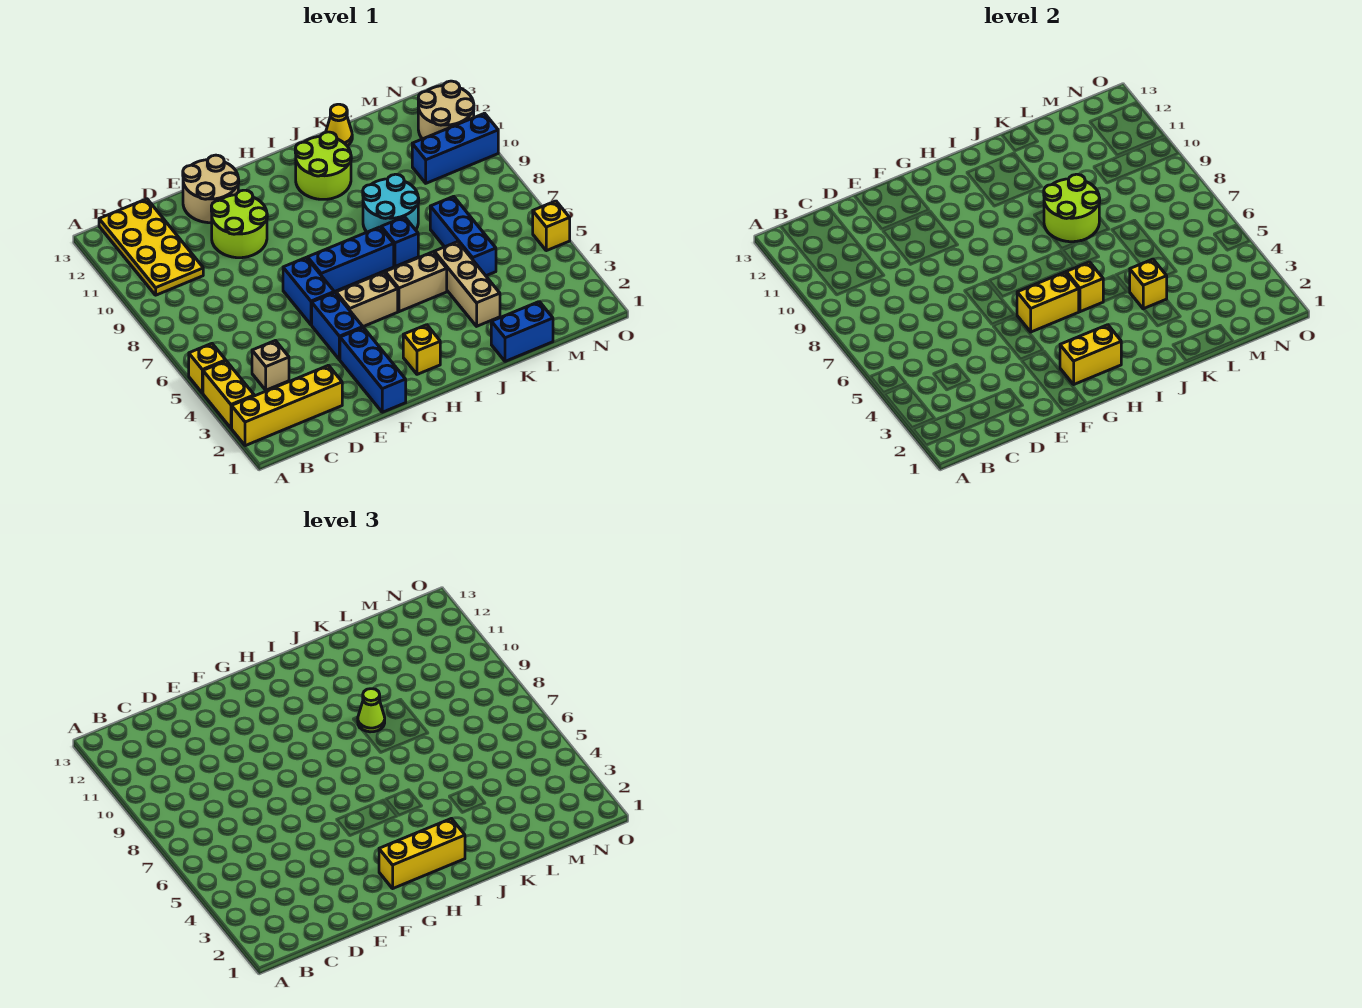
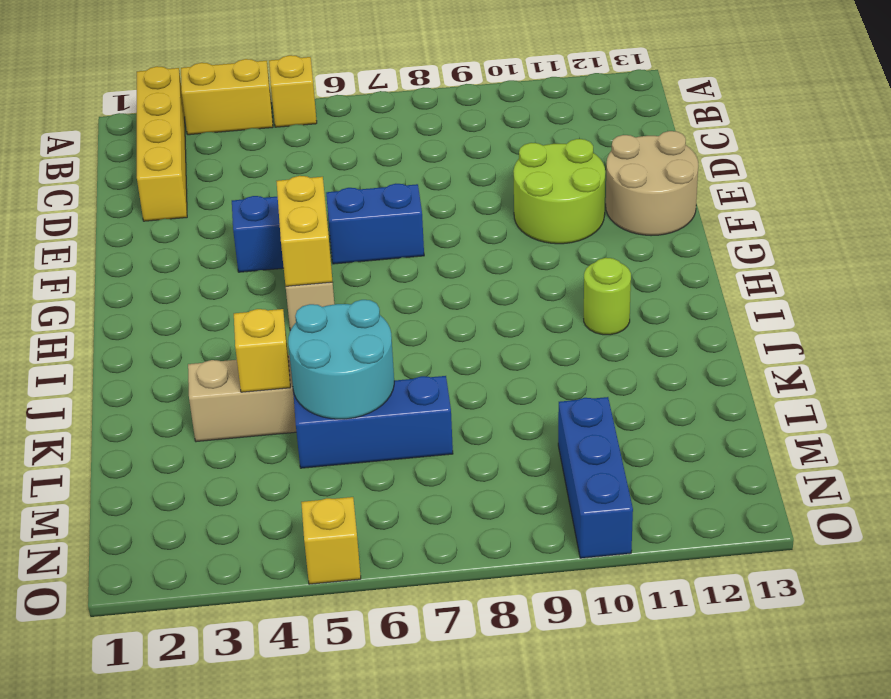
lime 1x1 round brick [584,258,631,335] -> lime 2x2 round brick [295,132,351,199]
cyan 2x2 round brick [288,300,394,419] -> cyan 2x2 round brick moved to [363,174,419,232]
none -> yellow 2x4 plate [99,199,203,295]
none -> tan 1x1 brick [252,341,289,390]
none -> blue 1x3 brick [340,328,406,412]
none -> blue 1x3 brick [308,227,394,292]

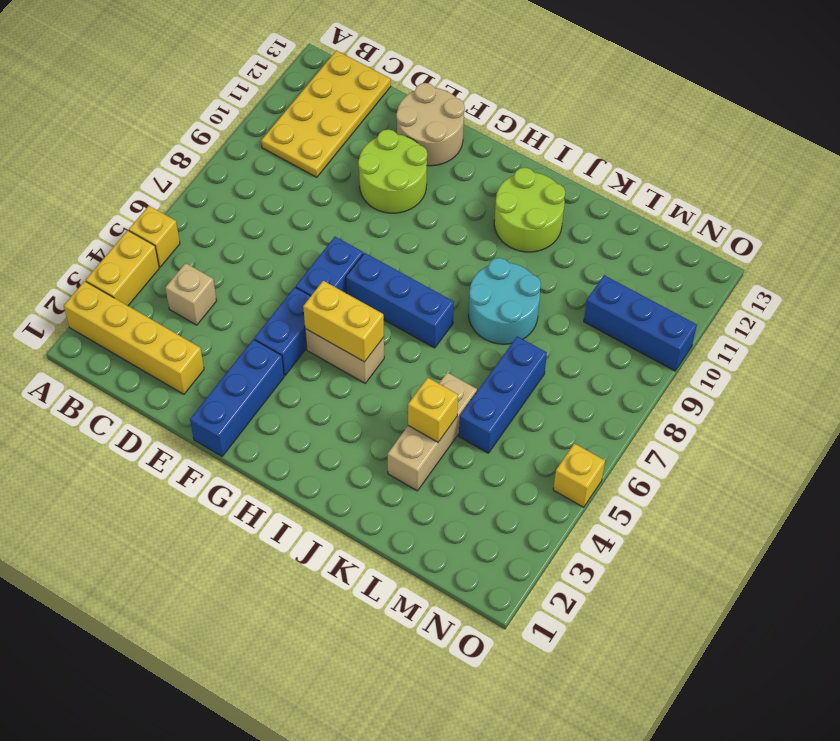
none -> yellow 1x1 brick [403,325,440,374]
none -> tan 1x2 brick [385,252,447,312]
none -> blue 1x1 brick [381,217,418,266]
none -> blue 1x2 brick [491,302,553,361]

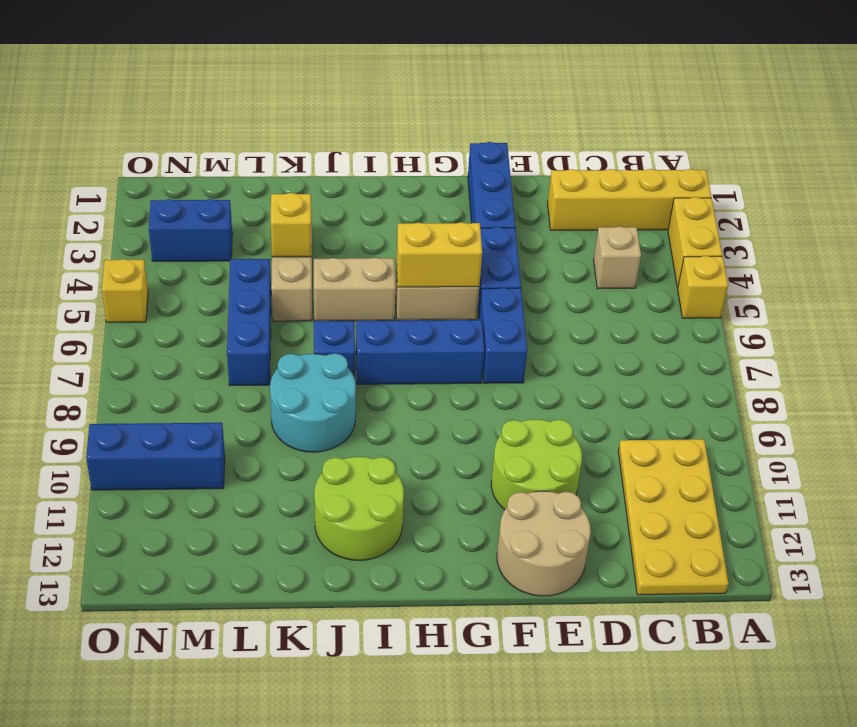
blue 1x2 brick [149,199,232,261] -> blue 1x2 brick moved to [491,302,553,361]
none -> yellow 1x1 brick [403,325,440,374]
none -> yellow 1x1 cone [326,104,352,145]
none -> tan 2x2 round brick [418,81,474,139]
none -> yellow 1x2 brick [1060,325,1121,384]

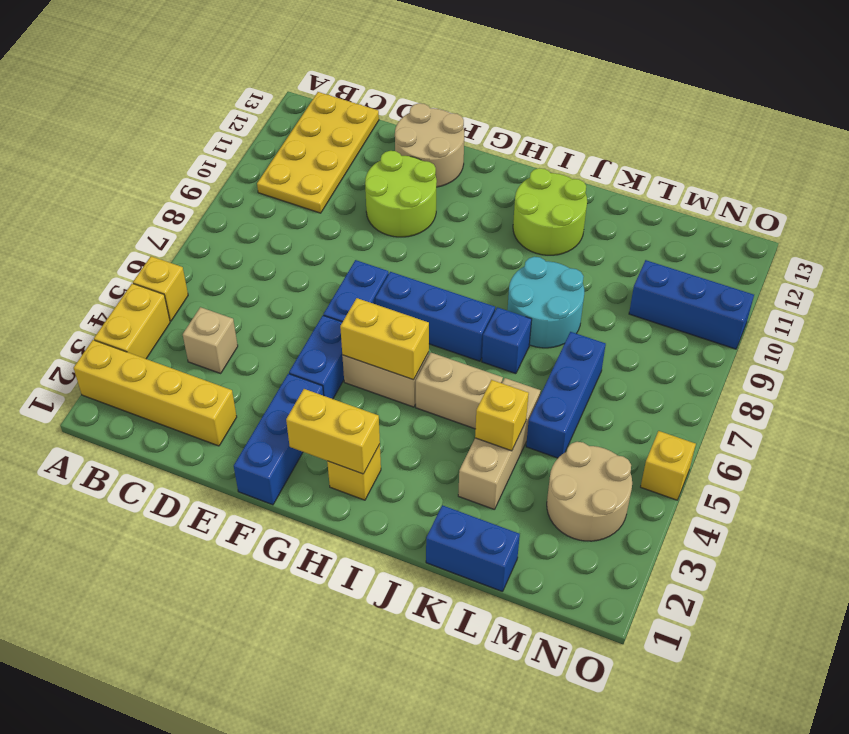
tan 2x2 round brick [547,442,632,541] -> tan 2x2 round brick moved to [418,81,474,139]
none -> yellow 1x1 cone [326,104,352,145]
none -> yellow 1x1 brick [1066,262,1103,312]
none -> lime 2x2 round brick [1044,174,1100,242]
none -> yellow 1x3 brick [379,819,465,888]

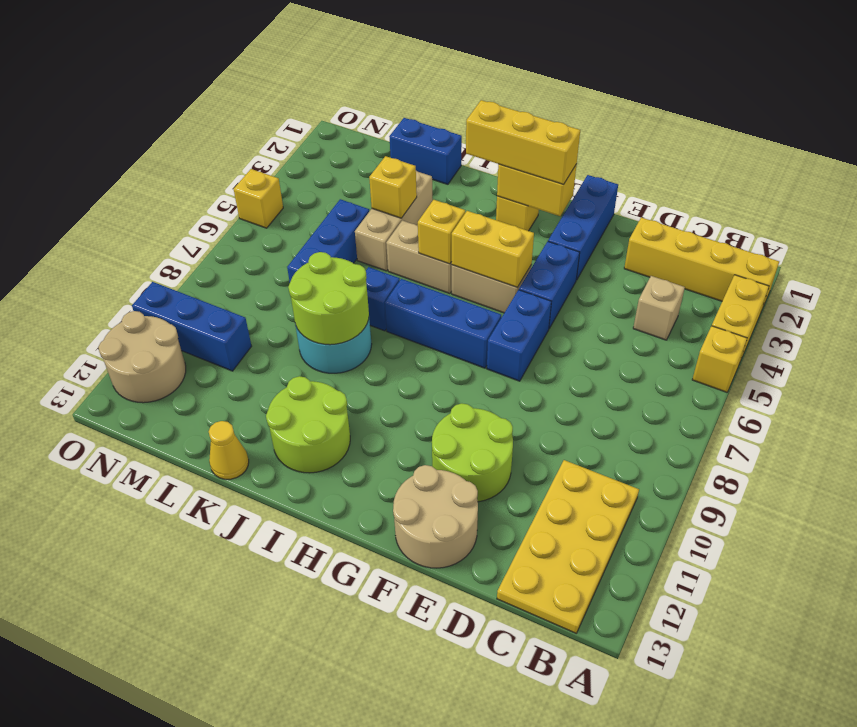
none -> lime 1x1 cone [358,689,385,732]

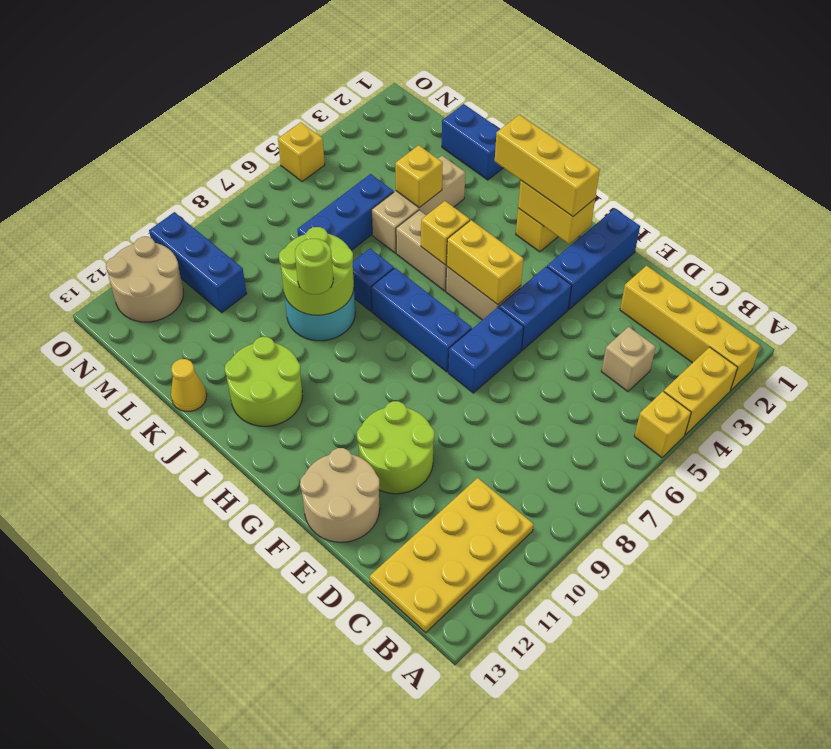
lime 1x1 round brick [295,239,333,294] -> lime 1x1 cone [358,689,385,732]

